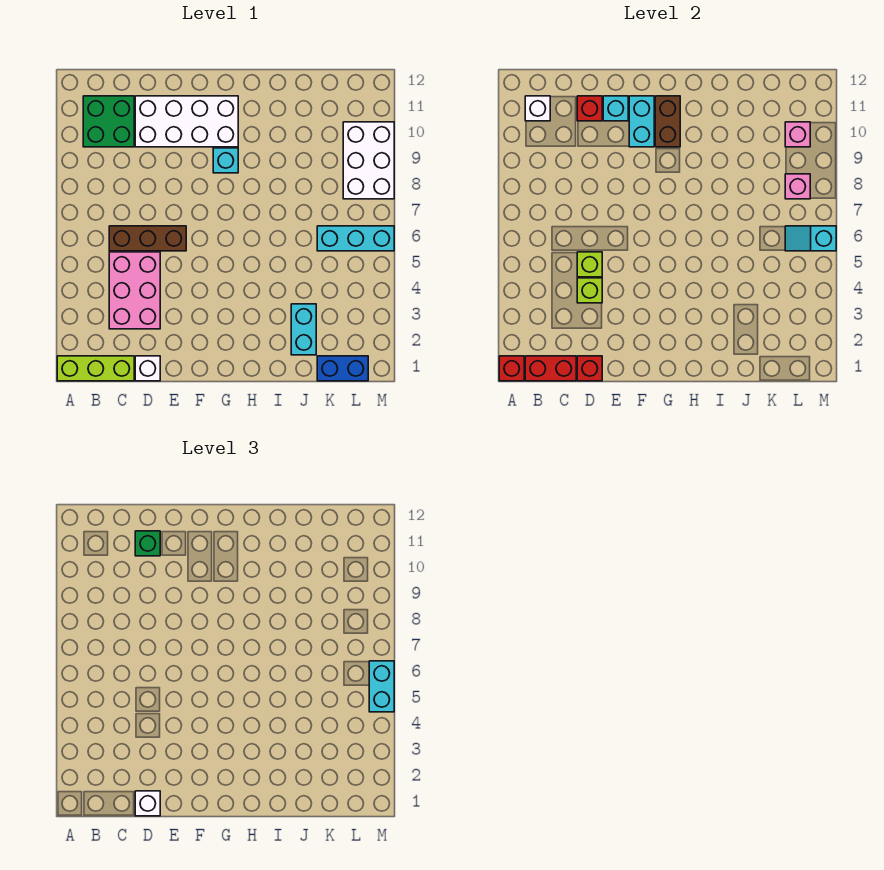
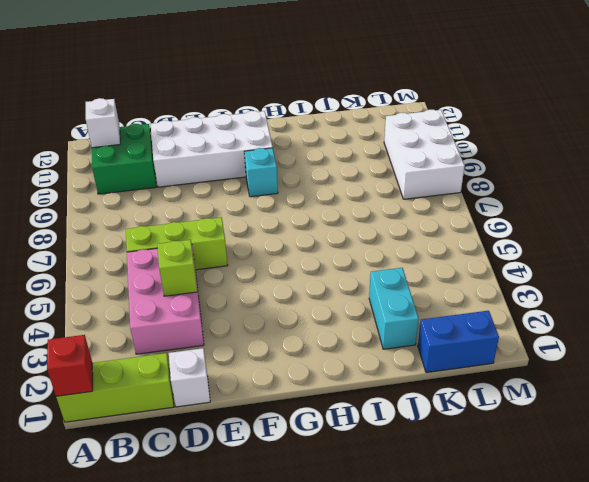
lime 1x3 brick [126,217,228,270] -> brown 1x3 brick [109,226,186,251]
none -> cyan 1x3 brick [317,226,394,251]
none -> red 1x2 brick [525,356,576,381]
none -> red 1x1 brick [577,356,602,381]

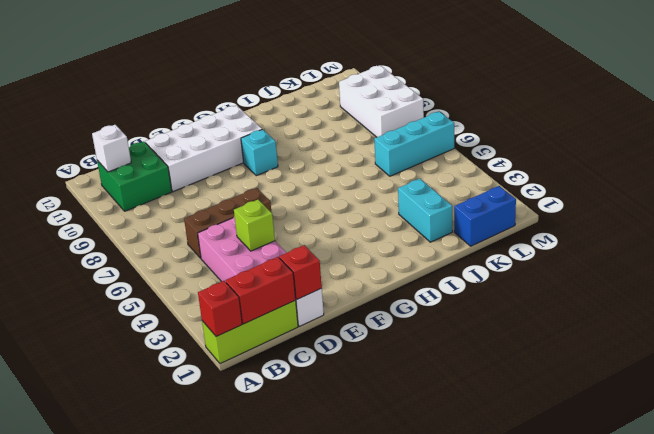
none -> lime 1x1 brick [577,252,602,277]
none -> red 1x1 brick [577,96,602,121]
none -> cyan 1x1 brick [603,96,628,121]

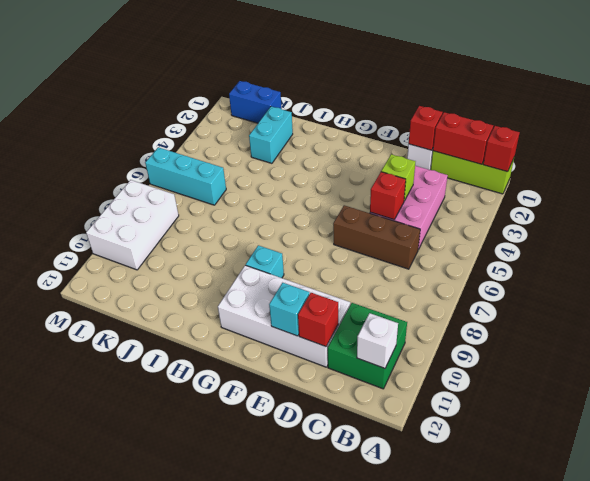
red 1x1 brick [370,172,406,220] -> lime 1x1 brick [577,252,602,277]
none -> cyan 1x2 brick [629,96,654,147]
none -> brown 1x2 brick [655,96,680,147]
none -> cyan 1x2 slope [785,226,836,251]

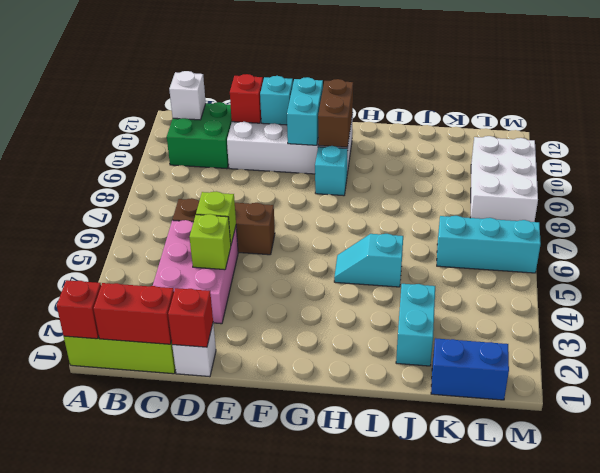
cyan 1x2 slope [334,234,403,287] -> cyan 1x2 slope moved to [785,226,836,251]
none -> pink 1x1 brick [785,174,810,199]
none -> pink 1x1 brick [785,122,810,147]
none -> white 1x1 brick [135,791,160,816]

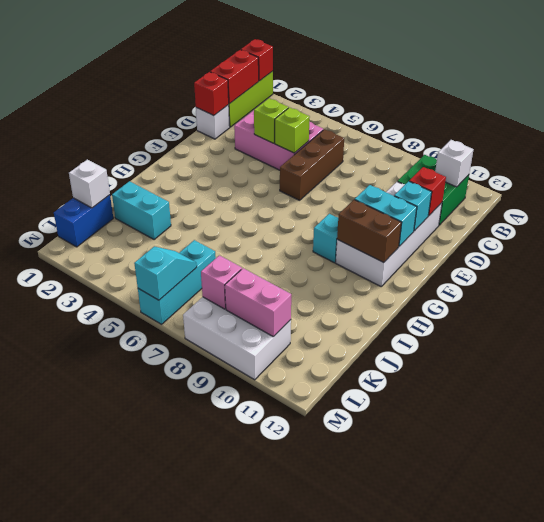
white 1x1 brick [69,160,110,208] -> white 1x1 brick moved to [135,791,160,816]
pink 1x2 brick [225,268,291,337] -> pink 1x1 brick [785,122,810,147]
none -> green 1x1 brick [135,531,160,556]
none -> cyan 1x2 brick [369,661,394,712]

